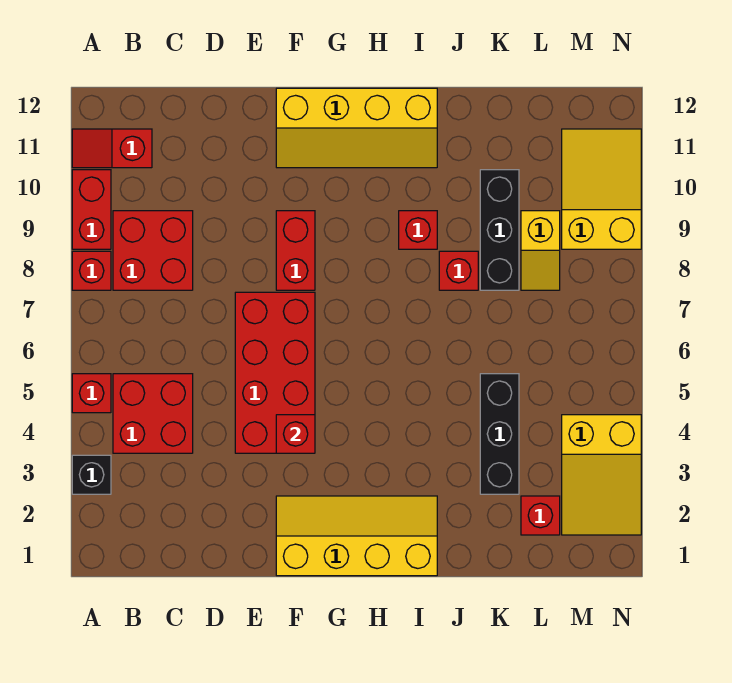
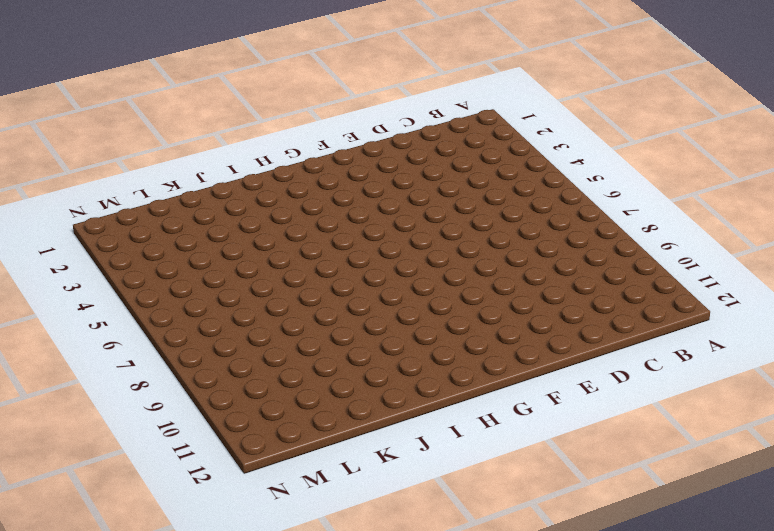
none -> black 1x1 brick [72,455,111,494]
none -> red 1x1 brick [72,374,111,413]
none -> red 1x1 brick [72,251,111,290]

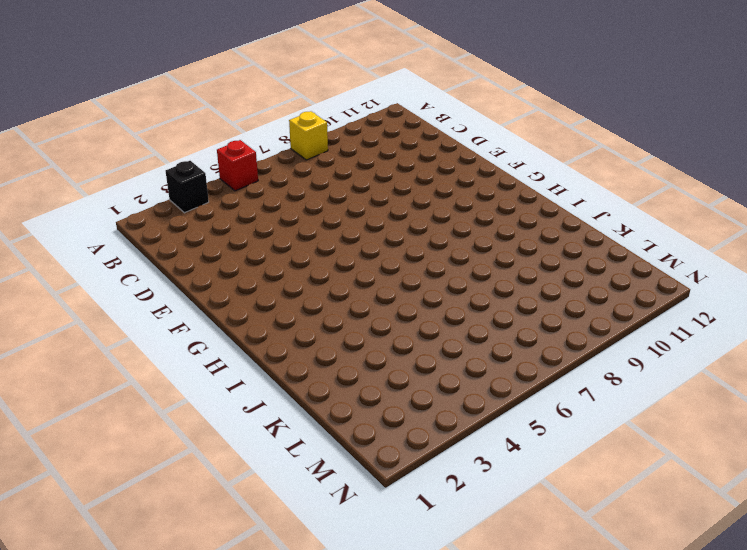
yellow 1x1 brick [289,111,328,160] -> red 1x1 brick [72,251,111,290]
none -> red 1x2 brick [72,170,111,249]
none -> red 1x2 slope [72,129,152,168]
none -> red 2x2 brick [113,374,193,453]

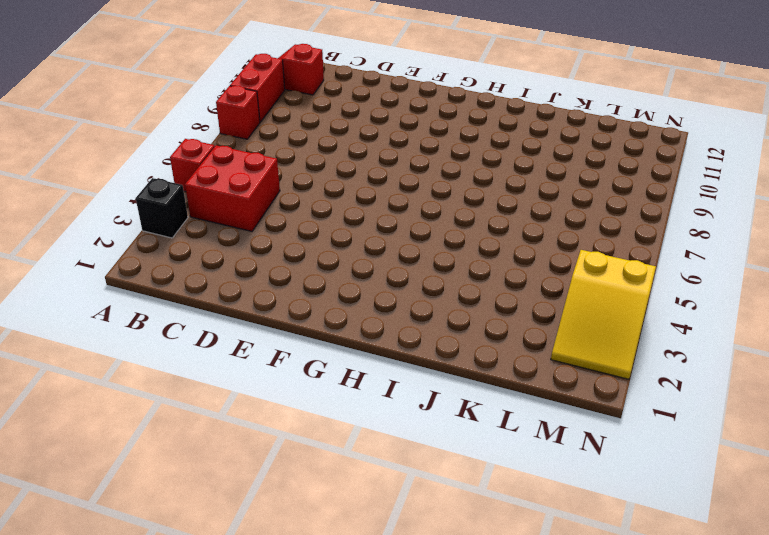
none -> red 2x2 brick [113,211,193,290]
none -> red 2x4 brick [235,292,315,453]
none -> yellow 2x4 slope [276,496,437,576]

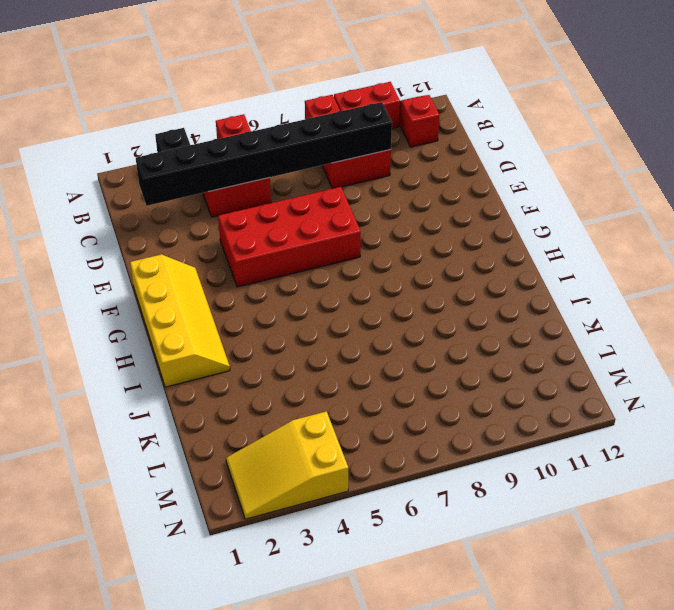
black 1x8 brick [136,102,392,206] -> none
none -> red 1x2 brick [276,211,315,290]
none -> yellow 2x4 slope [276,88,437,168]
none -> red 1x1 brick [399,211,437,249]

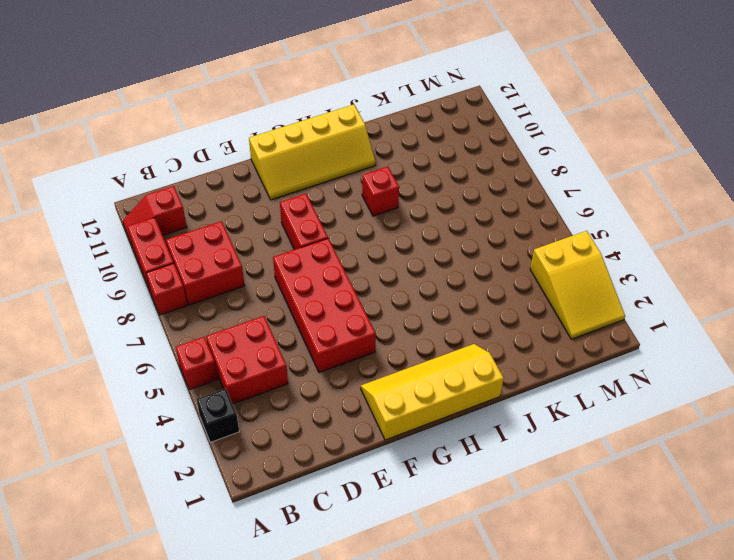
none -> red 1x1 brick [439,251,478,290]
none -> black 1x3 brick [480,374,519,494]
none -> black 1x3 brick [480,170,519,290]

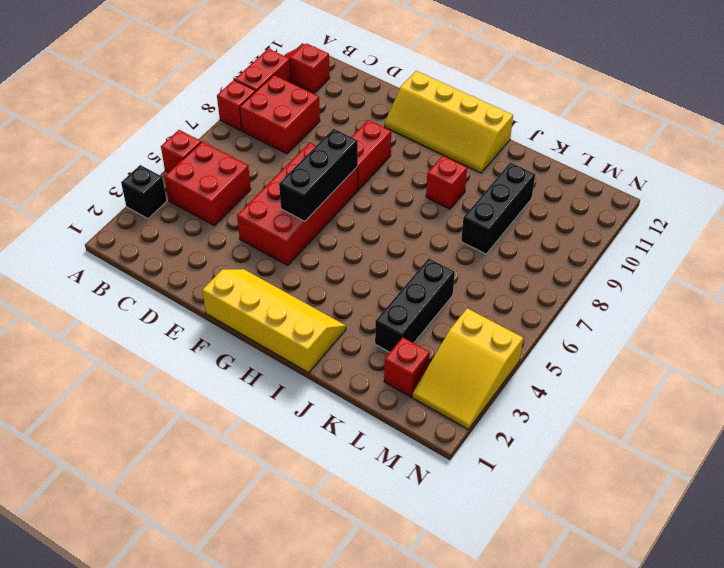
black 1x3 brick [279,129,358,221] -> none
none -> red 1x1 brick [439,251,478,290]
none -> yellow 1x2 slope [521,211,560,290]
none -> yellow 2x3 slope [562,129,641,249]

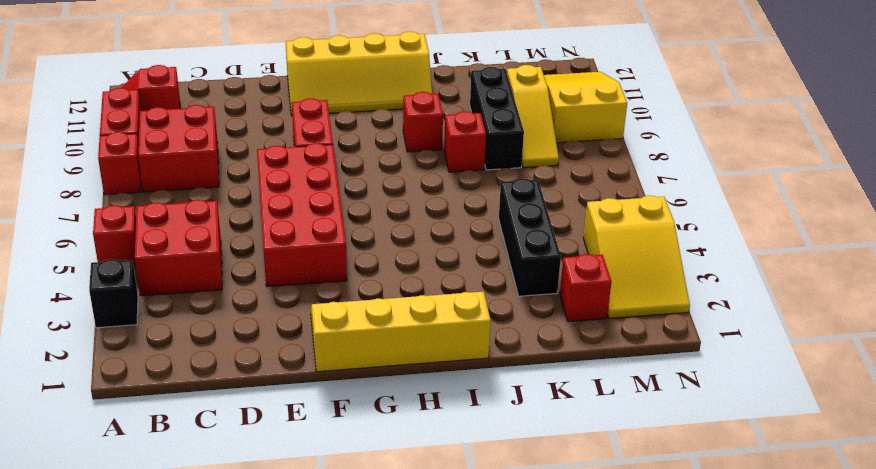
yellow 1x3 slope [507,65,559,168] -> yellow 1x2 slope [521,211,560,290]
none -> red 1x1 brick [276,415,315,453]

